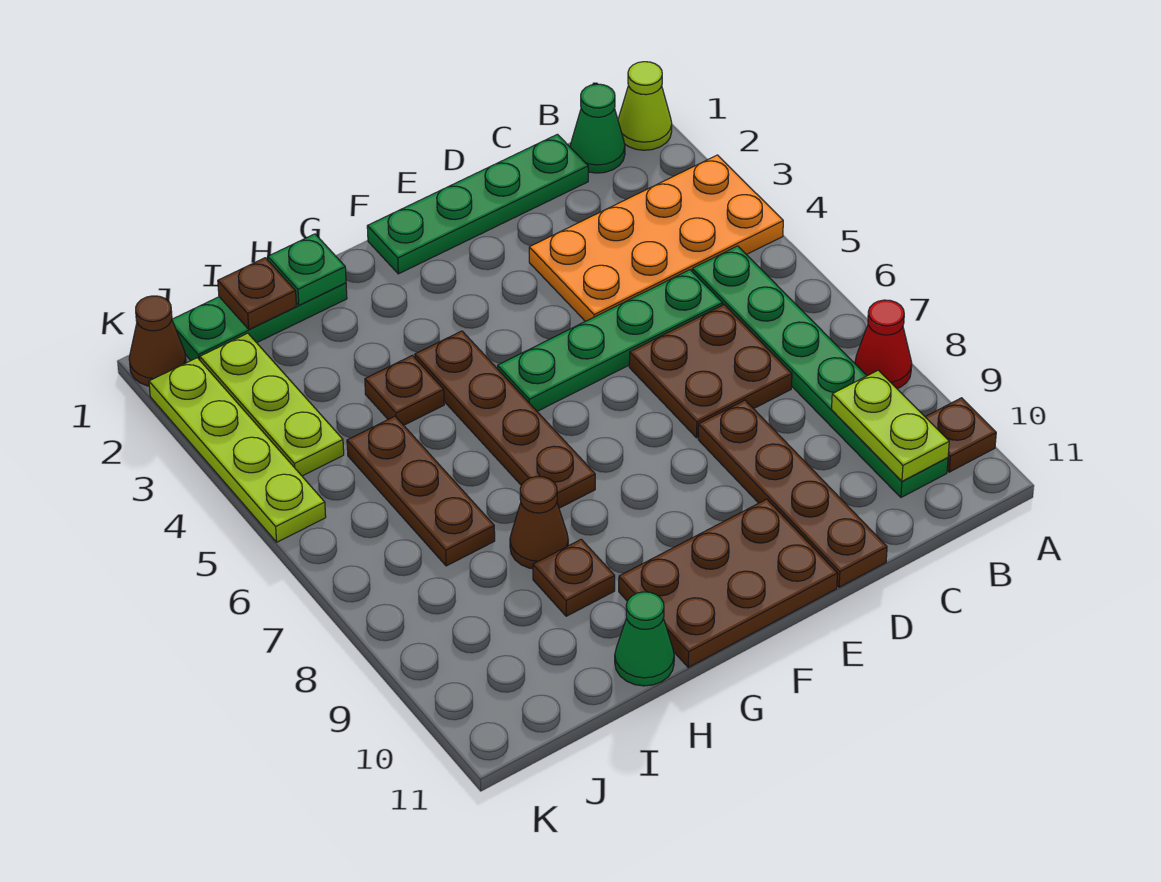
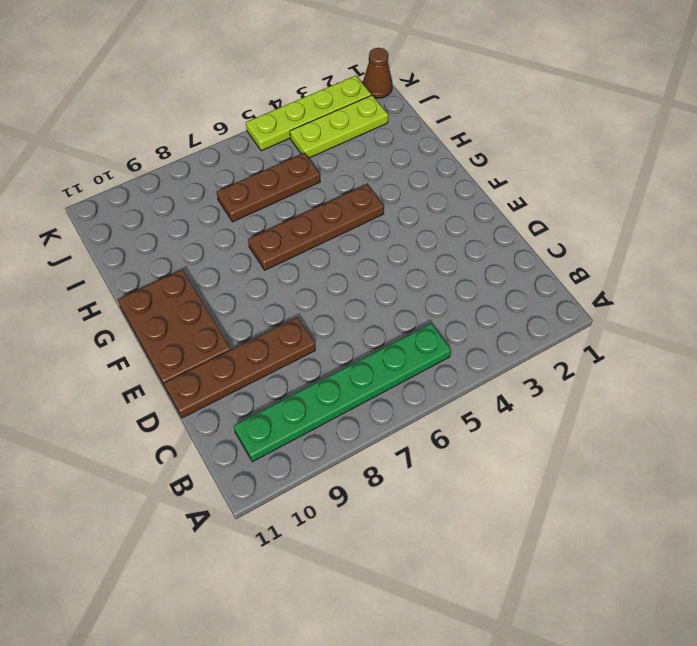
none -> lime 1x1 cone [618,62,672,150]
none -> orange 2x4 plate [529,155,783,321]
none -> red 1x1 cone [855,300,912,389]

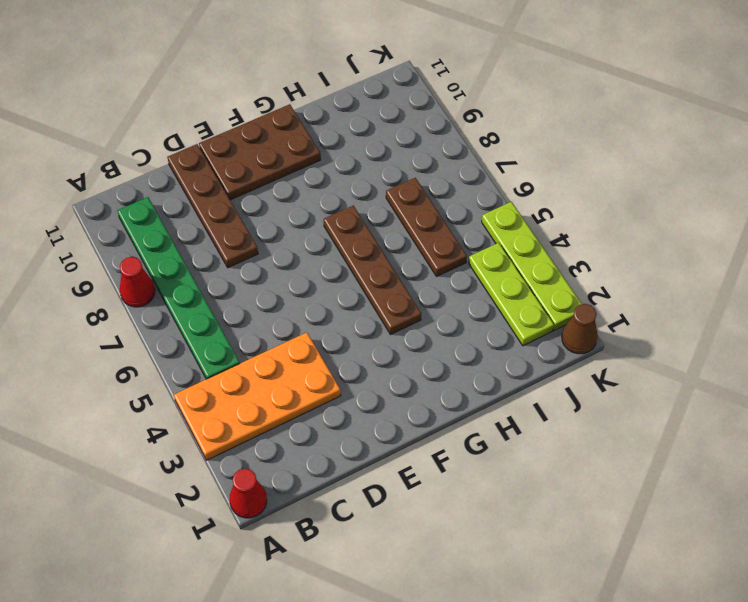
red 1x1 cone [230,469,267,518] -> lime 1x1 cone [618,62,672,150]
none -> brown 1x1 plate [926,398,996,472]
none -> green 1x1 cone [570,84,625,173]
none -> green 1x4 plate [367,134,588,274]

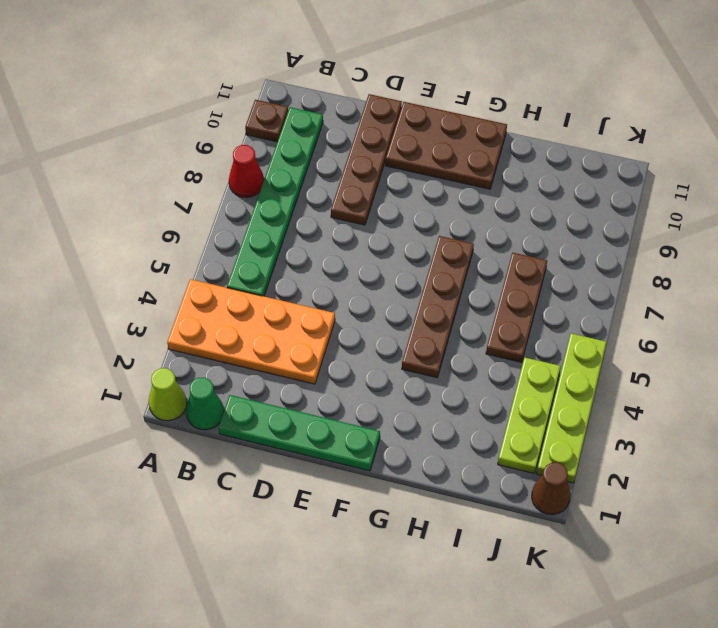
none -> green 1x4 plate [498,270,723,411]
none -> brown 2x2 plate [629,305,792,438]
none -> green 1x3 plate [172,283,347,360]

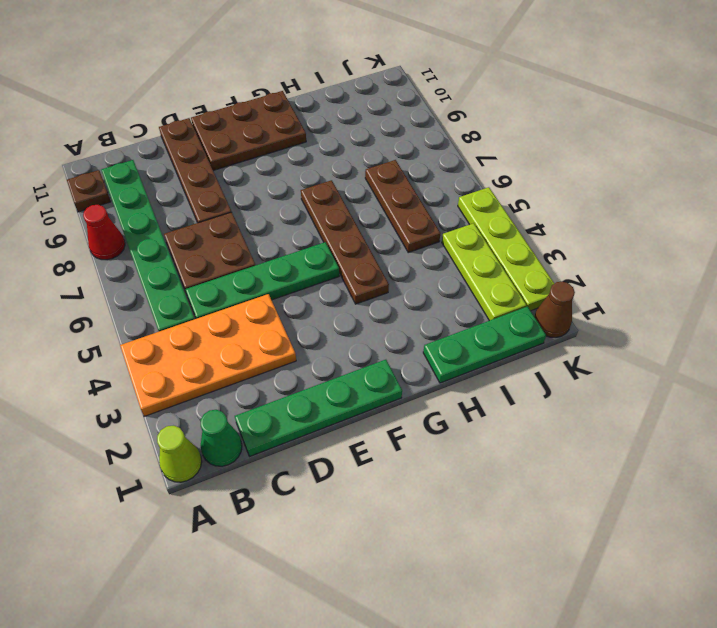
none -> brown 1x1 plate [365,355,444,425]
none -> brown 1x1 cone [510,476,568,569]
none -> brown 1x1 plate [533,539,615,616]

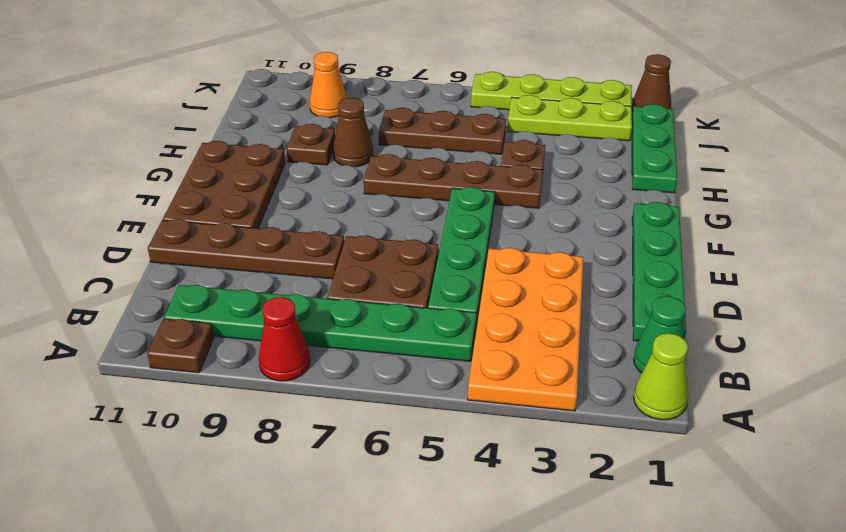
orange 1x1 cone [310,52,347,118] -> none
none -> green 1x1 cone [615,592,674,686]
none -> lime 1x2 plate [832,370,949,481]
none -> green 1x1 plate [268,234,346,305]

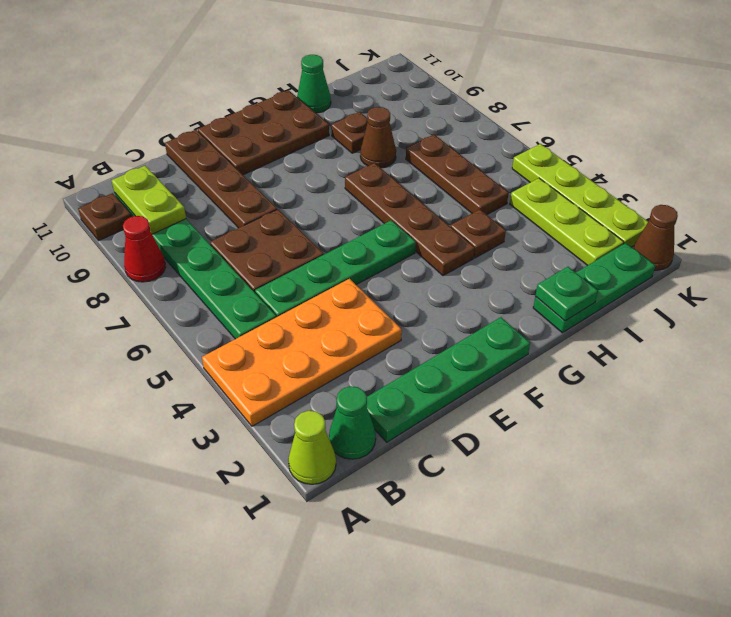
none -> brown 1x1 plate [218,258,296,329]

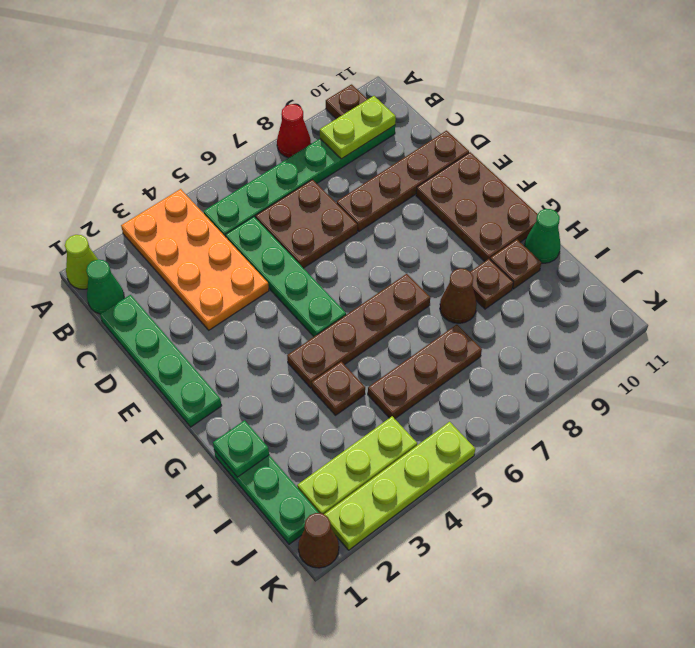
brown 1x1 plate [490,240,541,289] -> brown 1x1 plate moved to [218,258,296,329]

